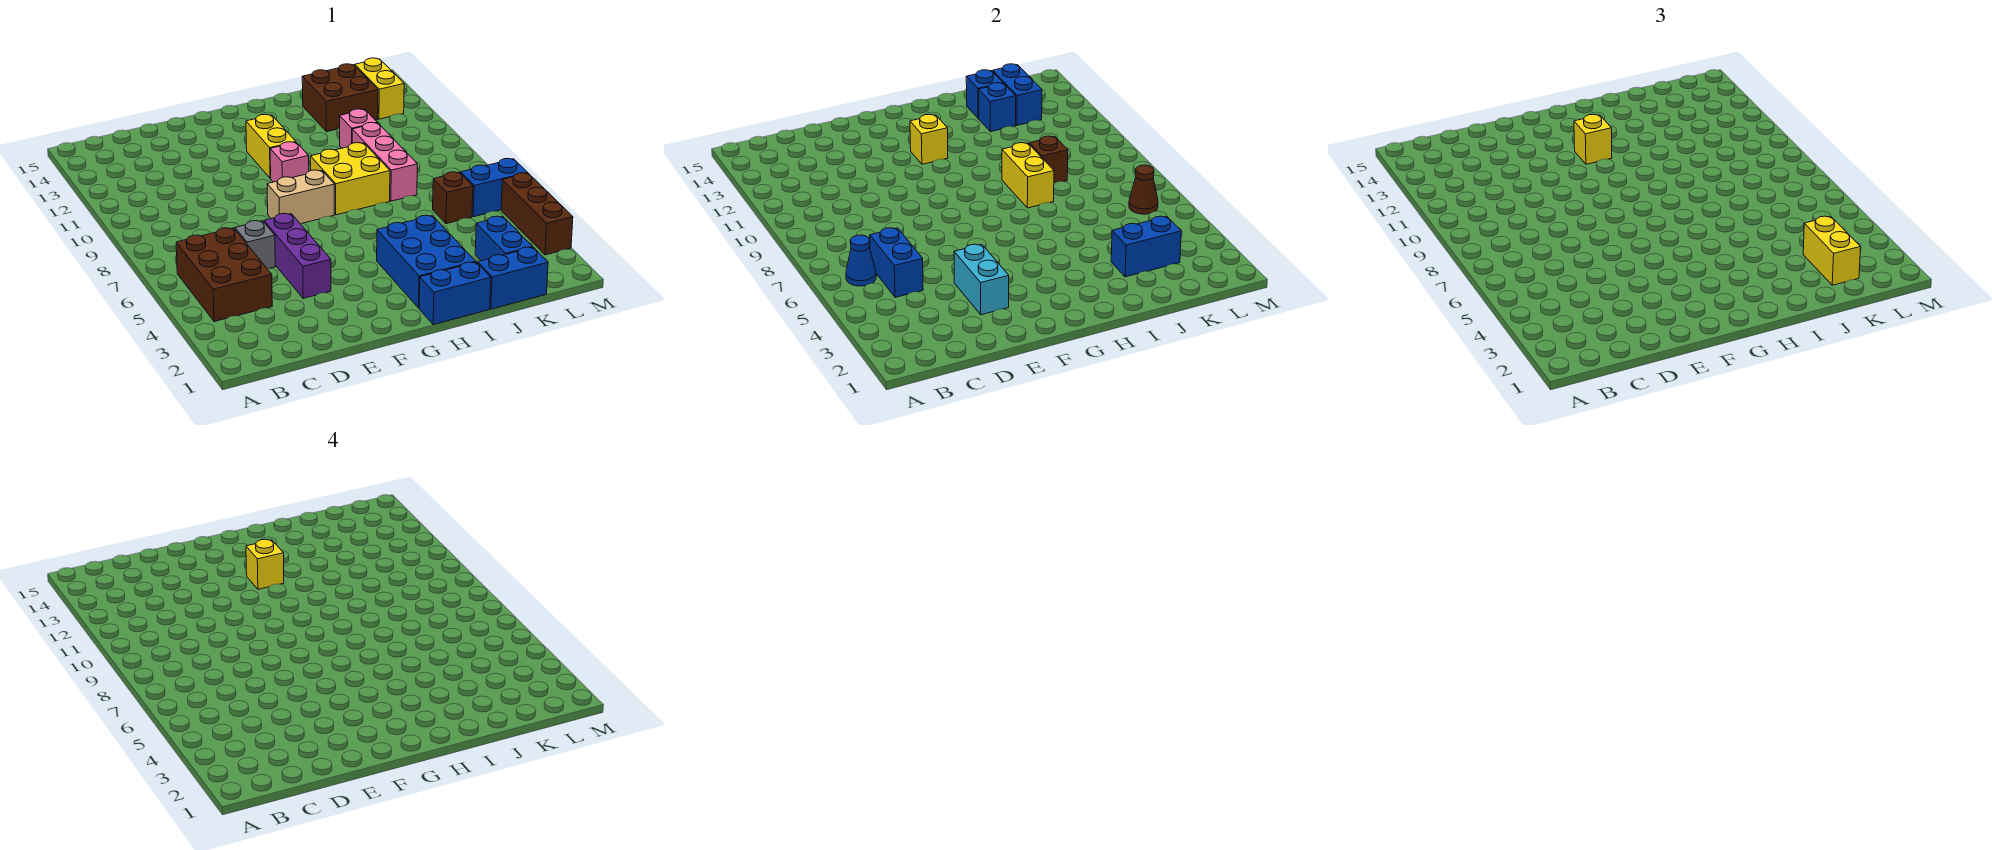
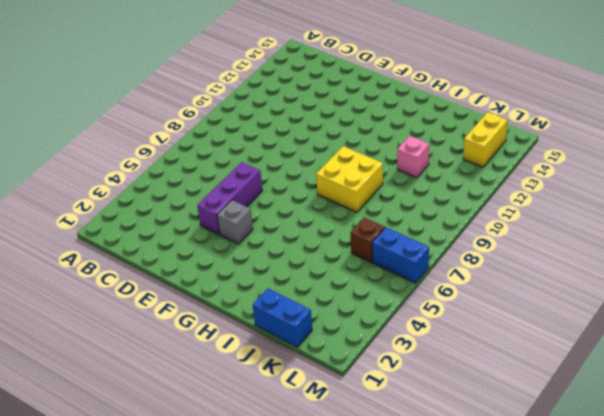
grey 1x1 brick [217,200,253,244] -> grey 1x1 brick moved to [235,221,275,268]
none -> brown 2x3 brick [176,228,272,322]
none -> tan 1x2 brick [267,170,334,223]
none -> pink 1x1 brick [270,142,309,182]
none -> yellow 1x2 brick [246,114,296,178]

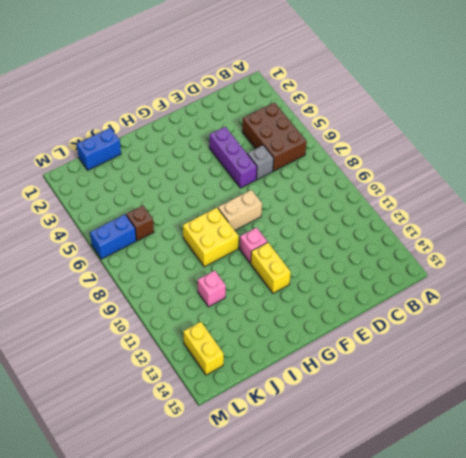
none -> blue 1x2 brick [419,262,491,325]
none -> blue 2x3 brick [377,215,476,308]
none -> pink 1x3 brick [352,122,417,201]
none -> brown 2x2 brick [302,64,378,132]

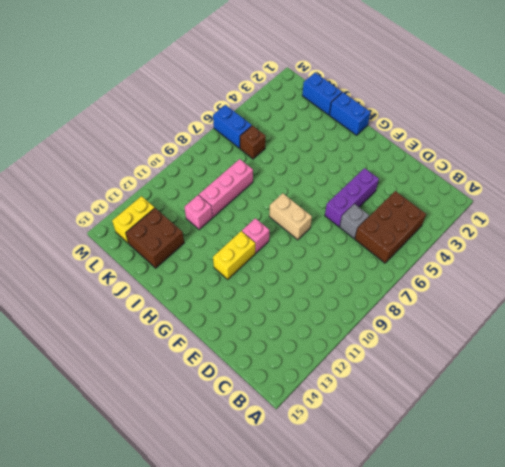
none -> blue 2x3 brick [377,215,476,308]
none -> yellow 2x2 brick [310,143,390,215]
none -> blue 1x2 brick [475,216,533,261]
none -> brown 1x3 brick [501,173,573,255]

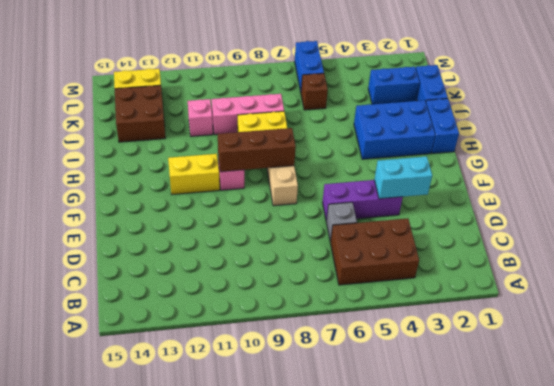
brown 1x3 brick [218,128,296,172] -> brown 1x3 brick moved to [501,173,573,255]
none -> blue 1x1 cone [846,235,876,286]
none -> blue 1x2 brick [870,228,923,297]
none -> yellow 1x1 brick [910,114,948,164]
none -> yellow 1x2 brick [1002,143,1054,208]

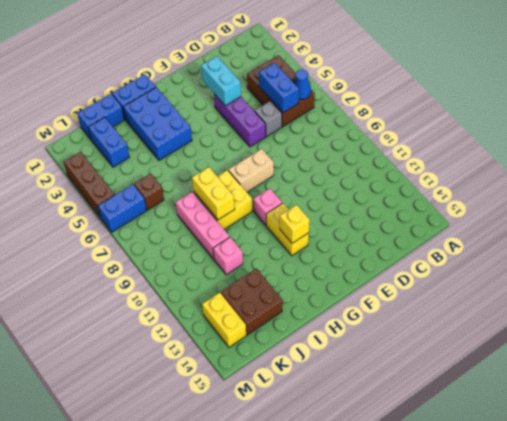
none -> blue 1x2 brick [1111,216,1181,277]
none -> brown 1x1 brick [1029,136,1068,183]
none -> blue 1x1 brick [979,83,1016,132]
none -> blue 1x1 brick [966,70,1003,118]

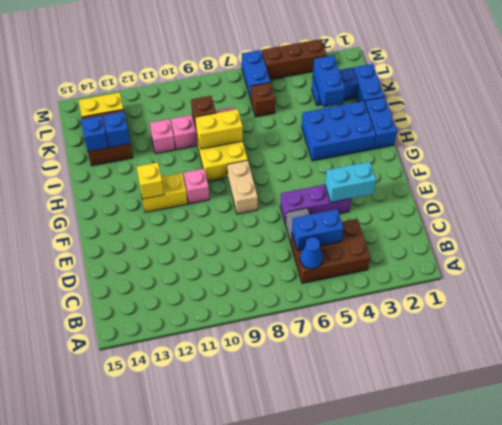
none -> blue 1x2 brick [993,64,1042,125]
none -> brown 1x1 cone [1129,165,1158,214]
none -> yellow 1x1 brick [1574,114,1612,164]
none -> yellow 1x2 brick [1803,216,1861,285]

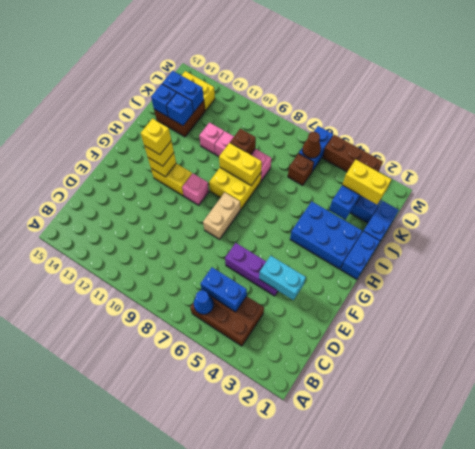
none -> grey 1x1 brick [235,221,275,268]

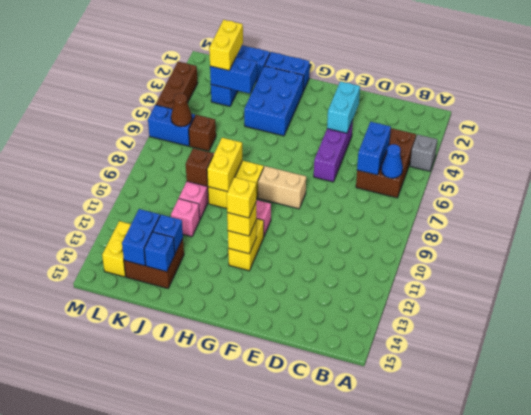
grey 1x1 brick [410,134,437,171] -> grey 1x1 brick moved to [235,221,275,268]

